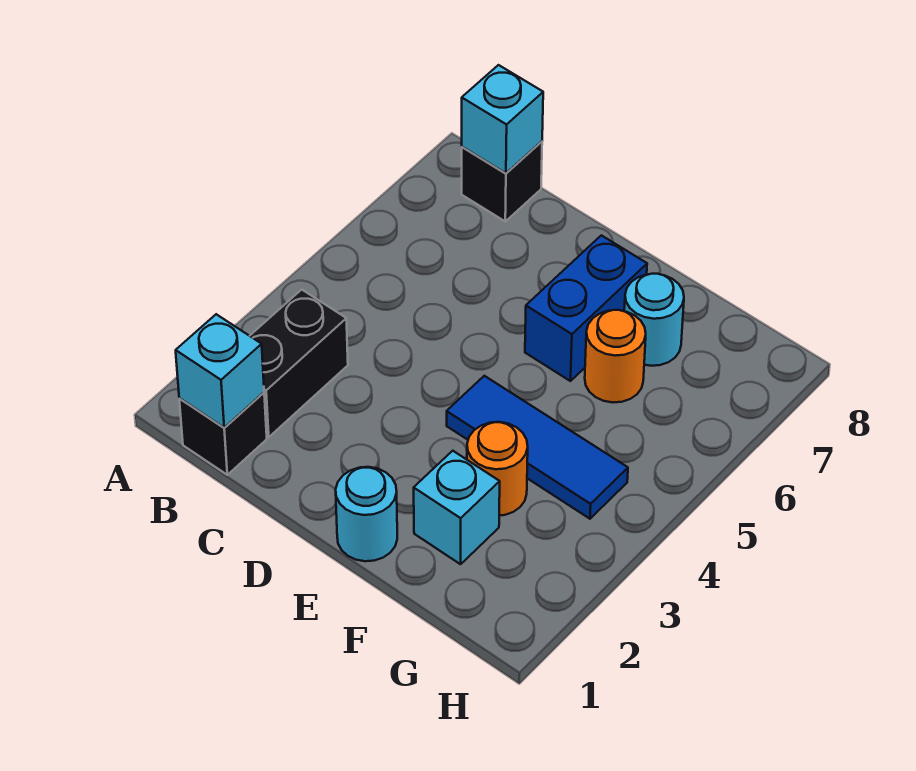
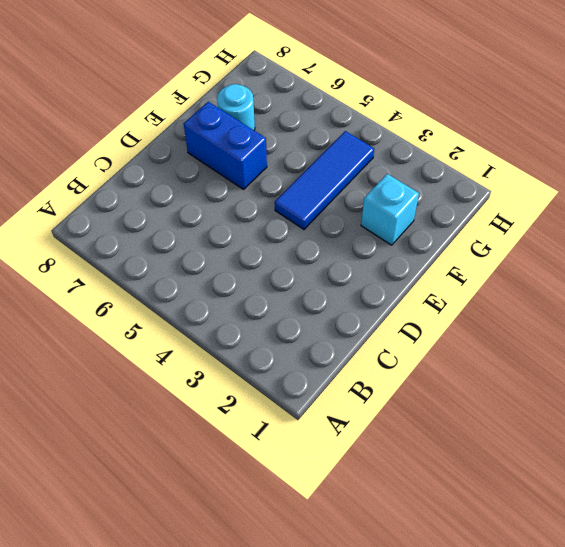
none -> black 1x1 brick [179,393,267,475]
none -> black 1x2 brick [250,290,348,437]
none -> black 1x1 brick [462,141,542,221]

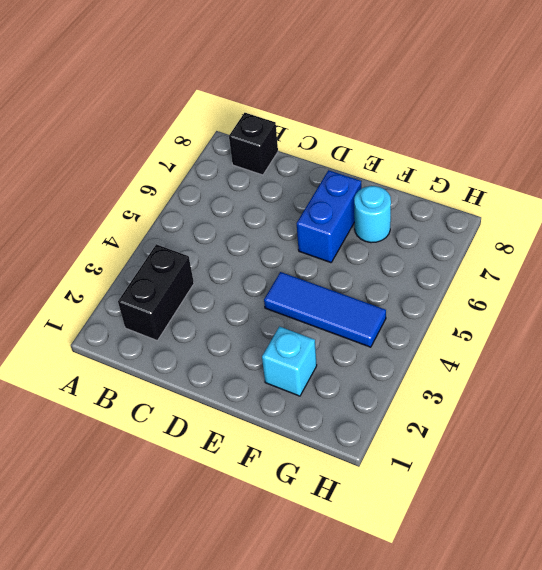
none -> black 1x1 brick [179,393,267,475]
none -> cyan 1x1 round brick [336,467,397,561]
none -> orange 1x1 round brick [467,422,528,515]

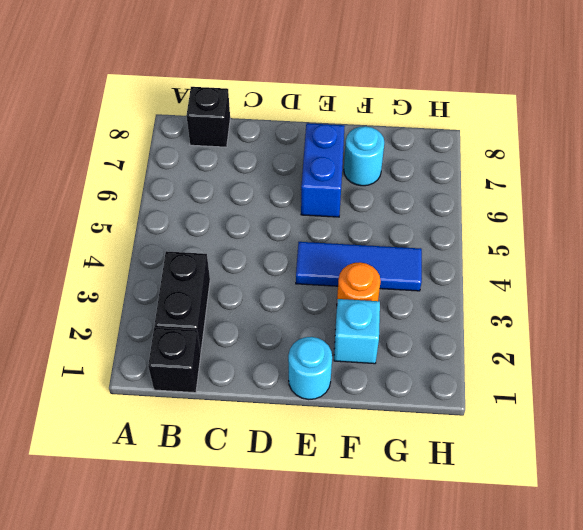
none -> orange 1x1 round brick [585,310,646,402]
none -> cyan 1x1 brick [176,314,264,428]
none -> cyan 1x1 brick [462,65,543,173]

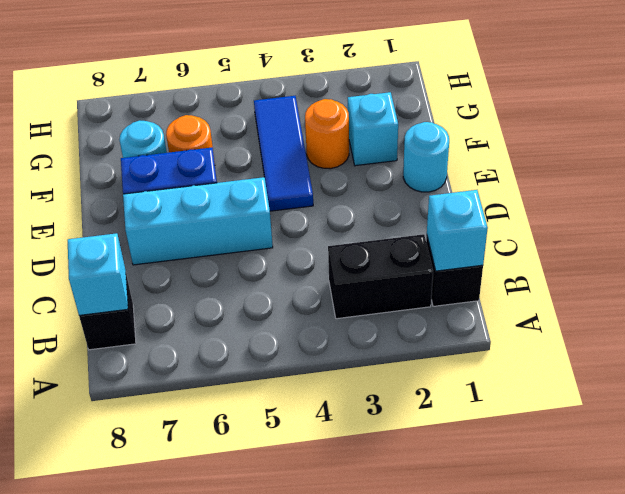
cyan 1x3 brick [123,177,273,265] -> none

